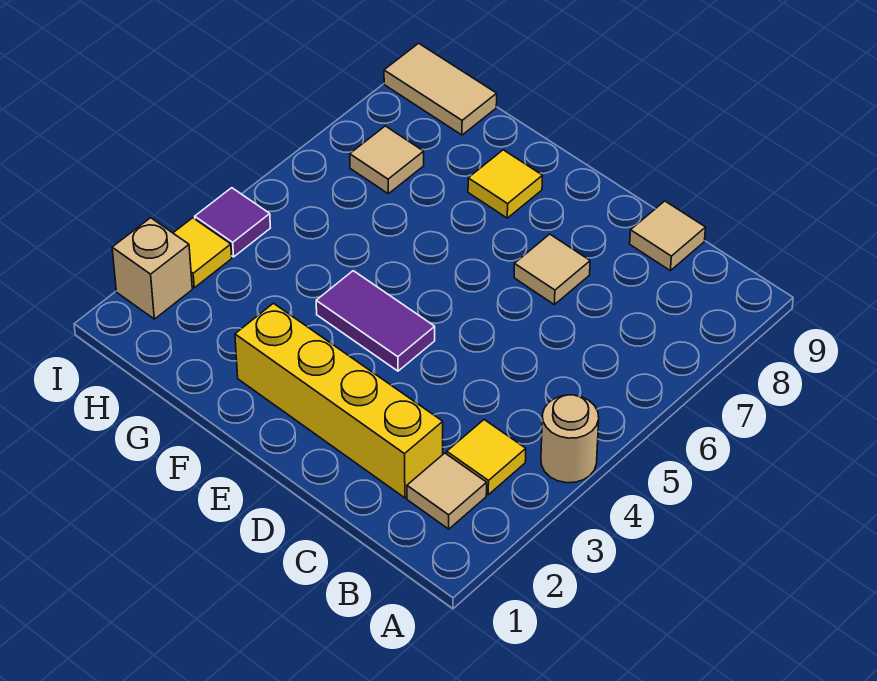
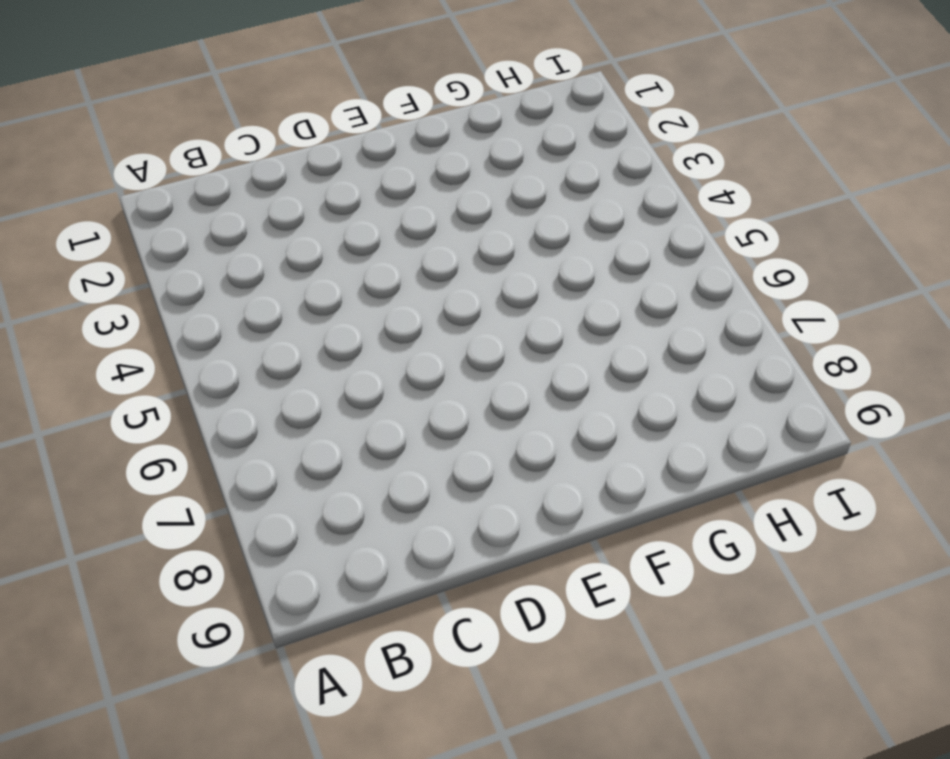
none -> tan 1x1 round brick [541,395,599,483]
none -> tan 1x1 tile [407,453,487,529]
none -> yellow 1x1 tile [447,420,526,495]

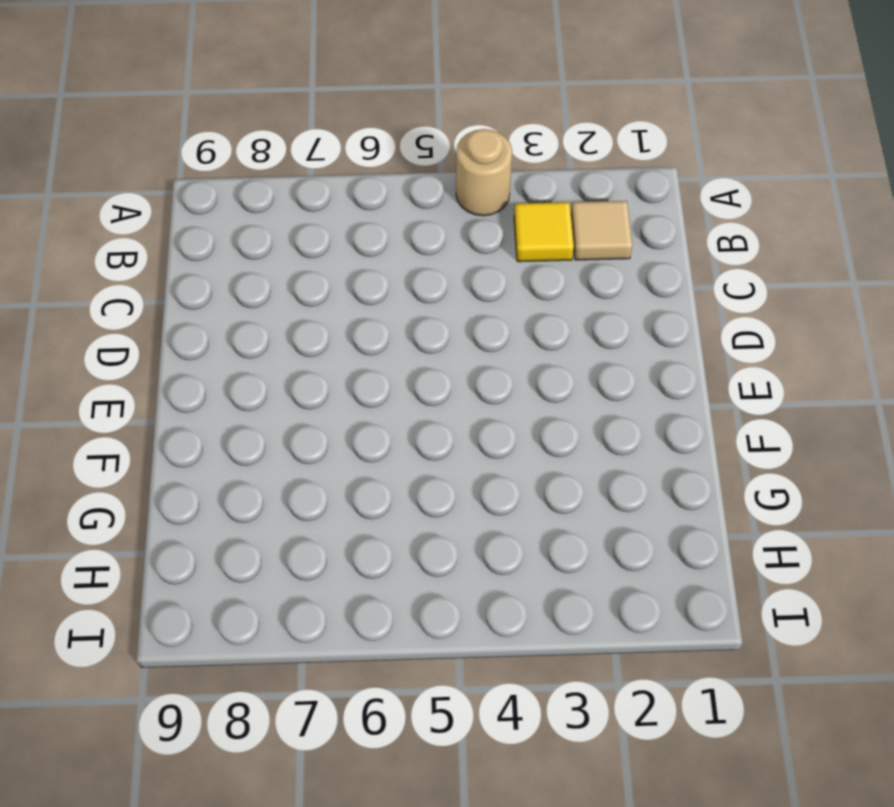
none -> yellow 1x4 brick [235,303,443,498]
none -> tan 1x1 tile [630,201,706,271]
none -> tan 1x1 tile [514,234,590,305]

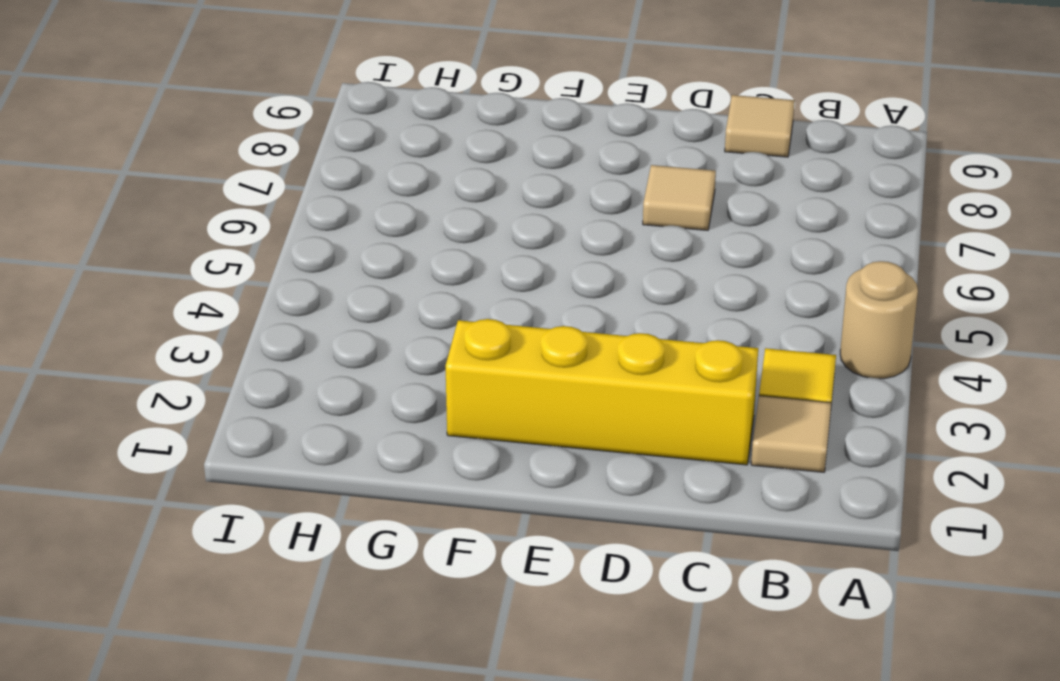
none -> purple 1x2 tile [316,271,435,371]
none -> yellow 1x1 tile [468,150,542,218]
none -> tan 1x1 tile [350,126,424,194]

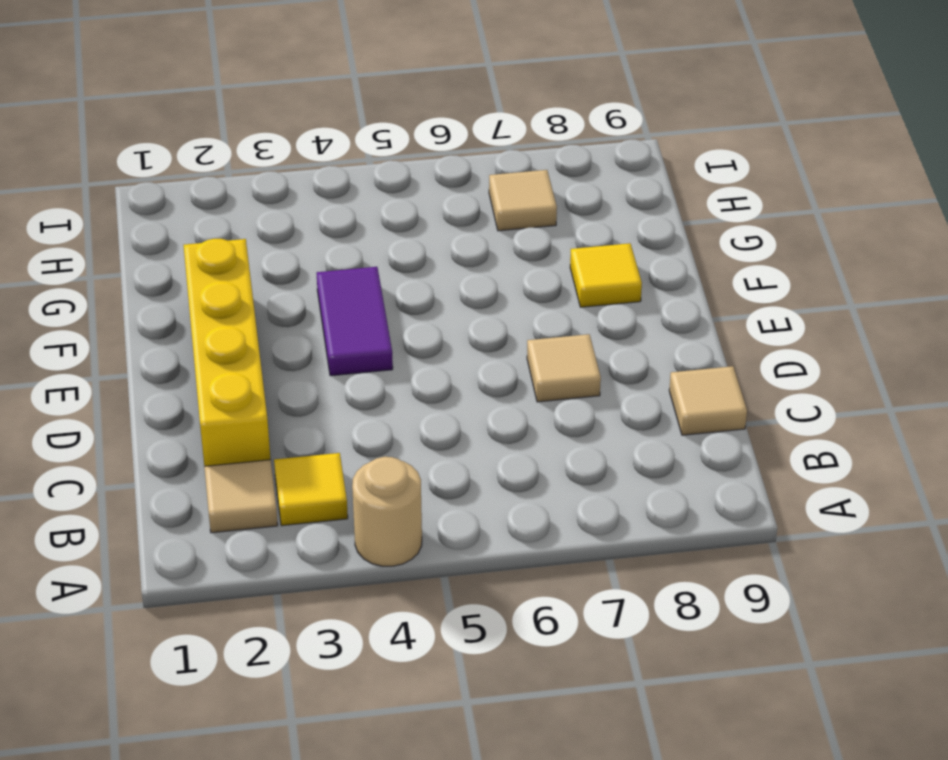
none -> tan 1x2 tile [384,43,497,135]
none -> tan 1x1 brick [112,218,192,319]
none -> yellow 1x1 tile [173,218,232,288]

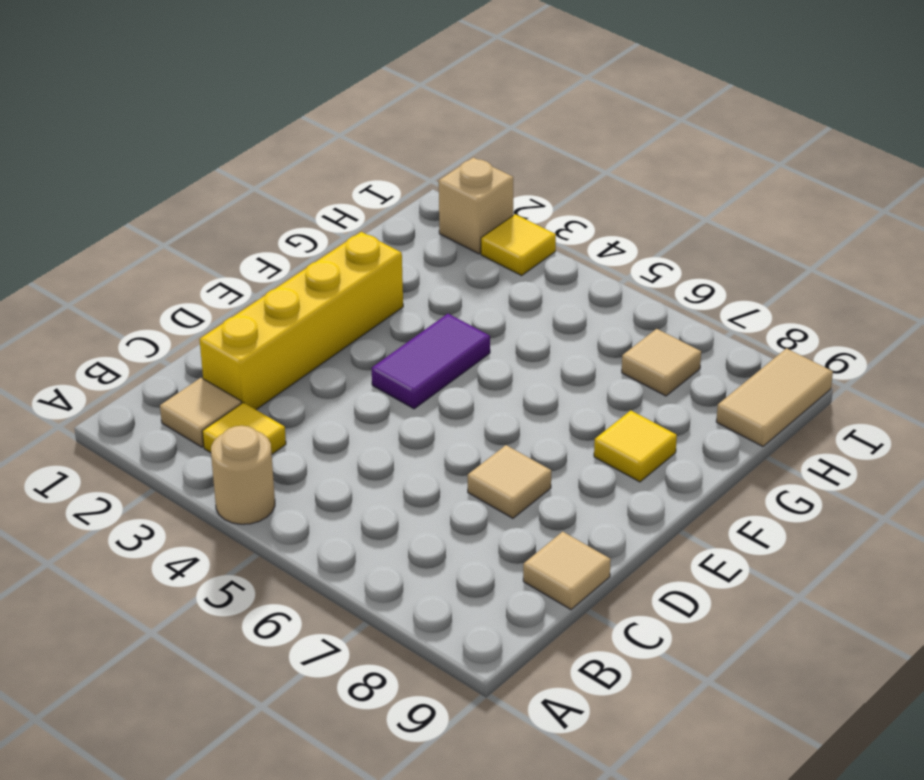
none -> purple 1x1 tile [195,188,270,257]

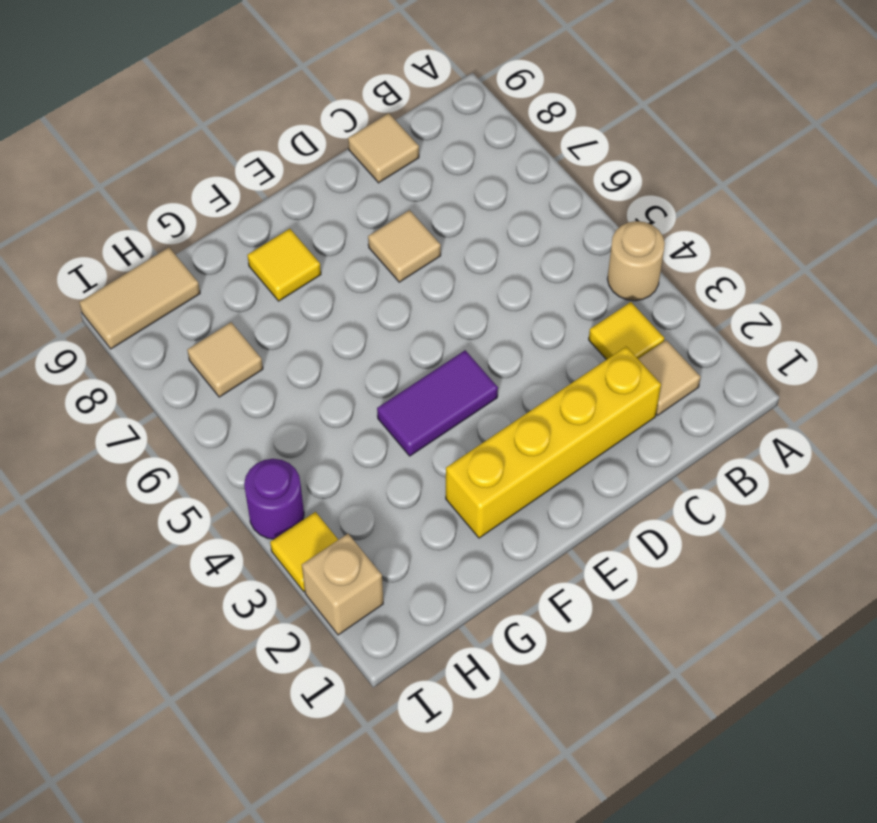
purple 1x1 round brick [244,459,304,539] -> purple 1x1 tile [195,188,270,257]

